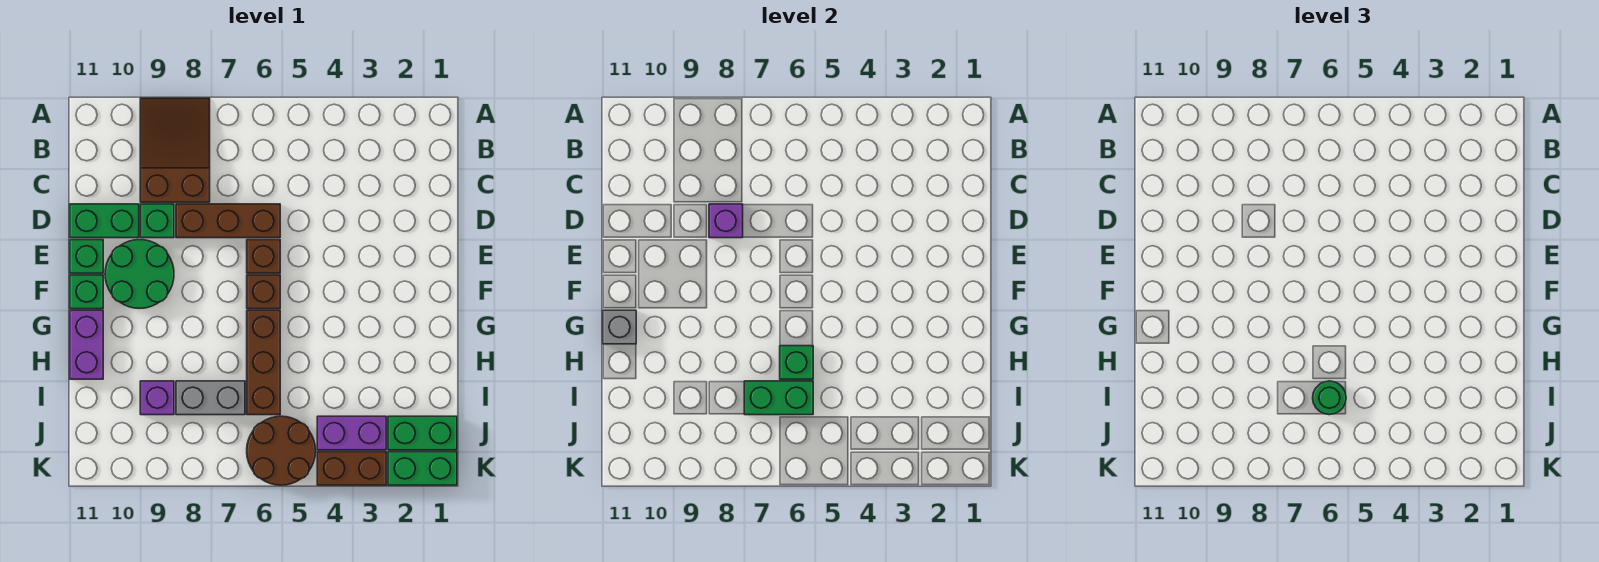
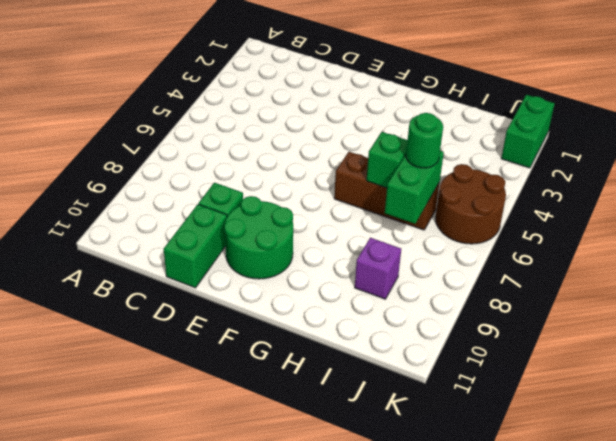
none -> brown 2x3 slope [140,98,210,202]
none -> brown 1x3 brick [176,204,280,238]
none -> brown 1x1 brick [247,240,280,273]

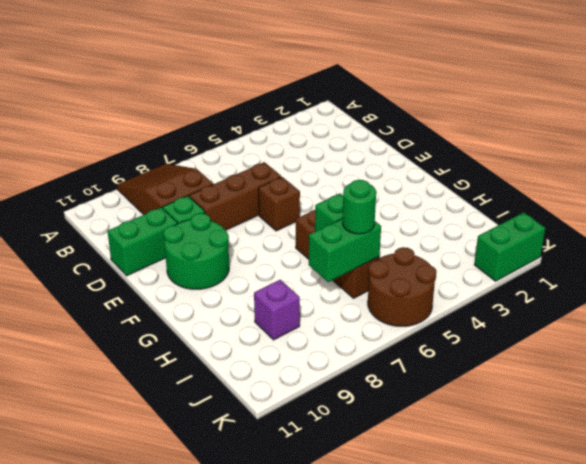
none -> green 1x1 brick [70,240,103,273]
none -> brown 1x1 brick [247,275,280,309]
none -> green 1x1 brick [70,275,103,309]

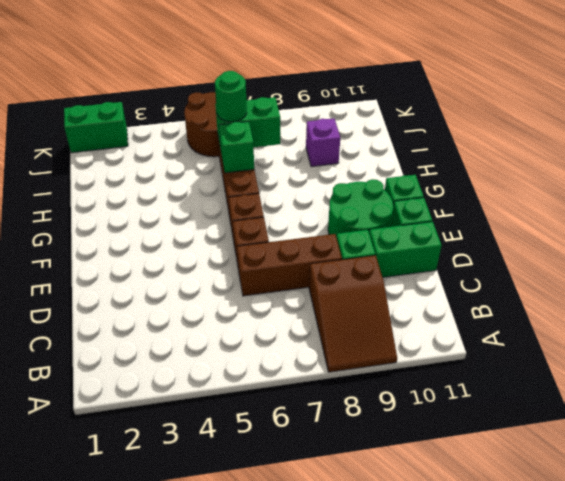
none -> purple 1x2 brick [70,310,103,379]
none -> grey 1x2 brick [176,381,245,415]
none -> green 1x2 brick [388,416,457,450]

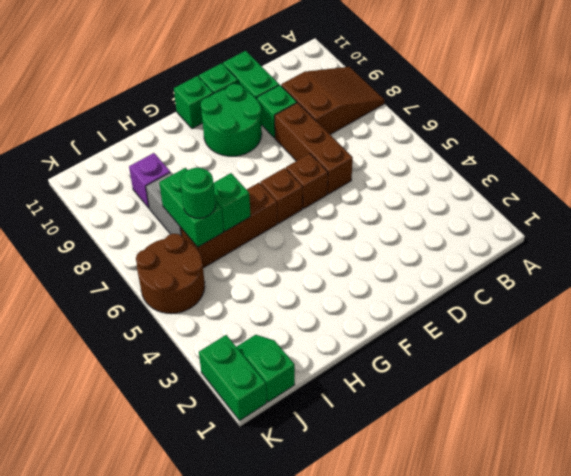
green 1x2 slope [237,335,295,402] -> green 1x2 brick [388,416,457,450]
none -> purple 1x2 brick [70,310,103,379]
none -> purple 1x2 brick [317,416,386,450]
none -> brown 1x2 brick [317,452,386,485]

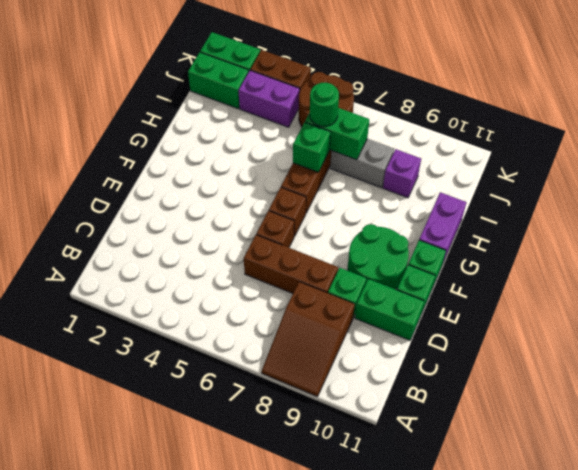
none -> purple 1x1 brick [709,204,743,238]
none -> grey 1x1 brick [603,310,636,344]

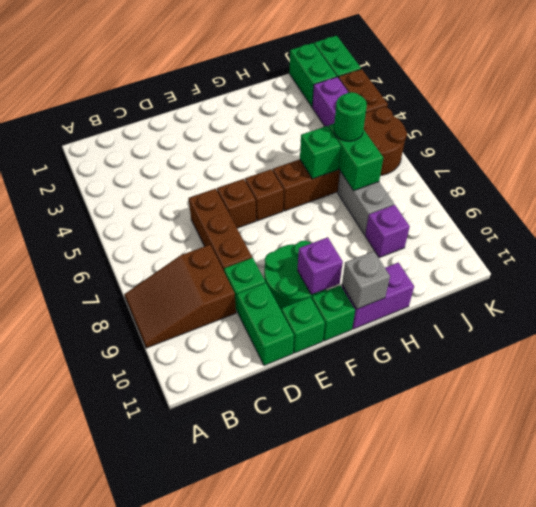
purple 1x1 brick [298,237,343,295] -> purple 1x1 brick moved to [709,204,743,238]

